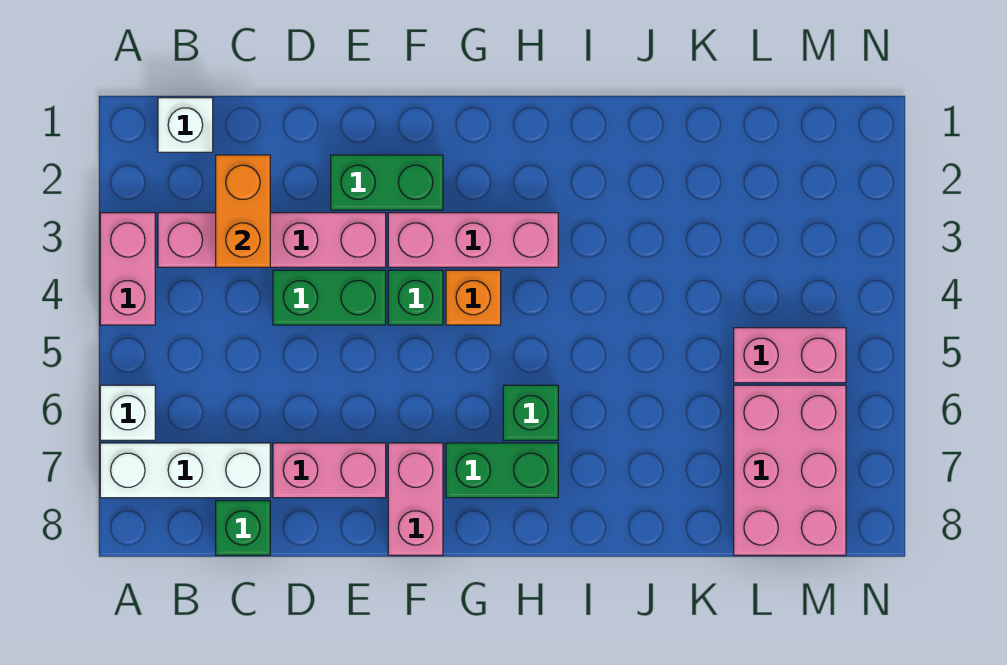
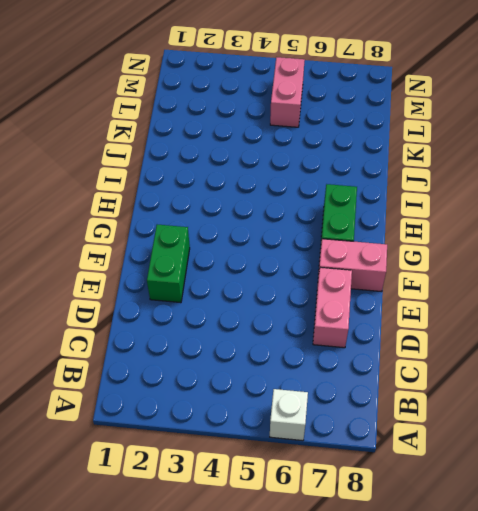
none -> pink 1x2 brick [100,213,155,325]
none -> white 1x3 brick [100,443,270,498]
none -> white 1x1 brick [158,98,213,152]

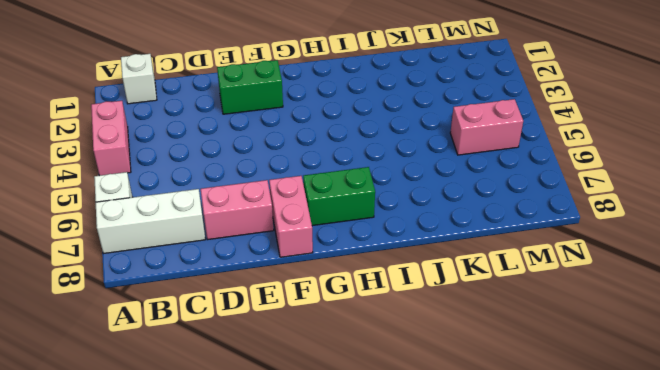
none -> pink 1x4 brick [158,213,386,267]
none -> green 1x1 brick [216,501,270,555]
none -> green 1x2 brick [273,270,386,325]

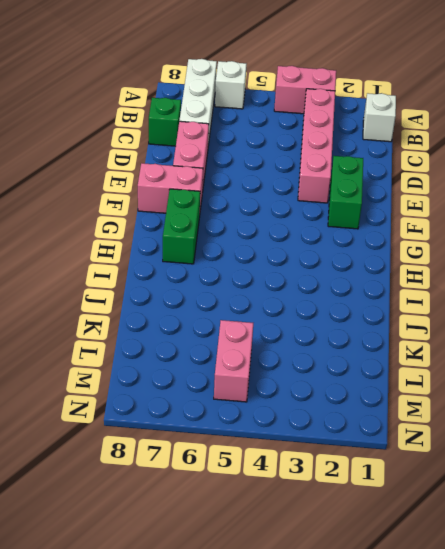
none -> green 1x2 brick [273,270,386,325]
none -> pink 1x3 brick [388,213,558,267]
none -> green 1x1 brick [388,270,443,325]

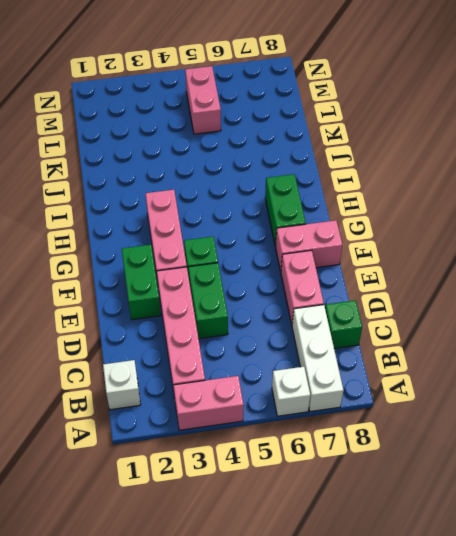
none -> orange 1x1 brick [446,270,501,325]
none -> green 1x1 brick [503,385,558,440]
none -> pink 2x3 brick [734,385,846,555]

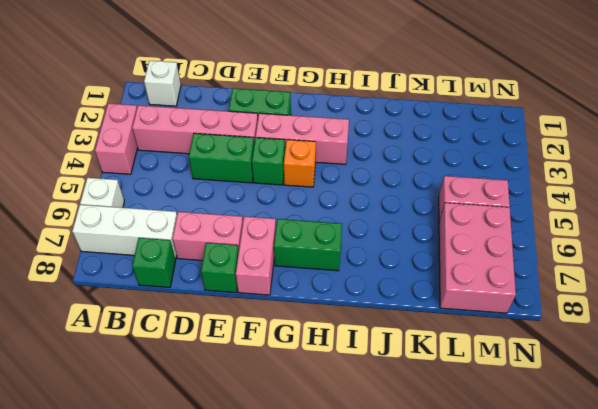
green 1x1 brick [201,243,239,293] -> green 1x1 brick moved to [503,385,558,440]
none -> orange 1x2 brick [216,155,270,267]

